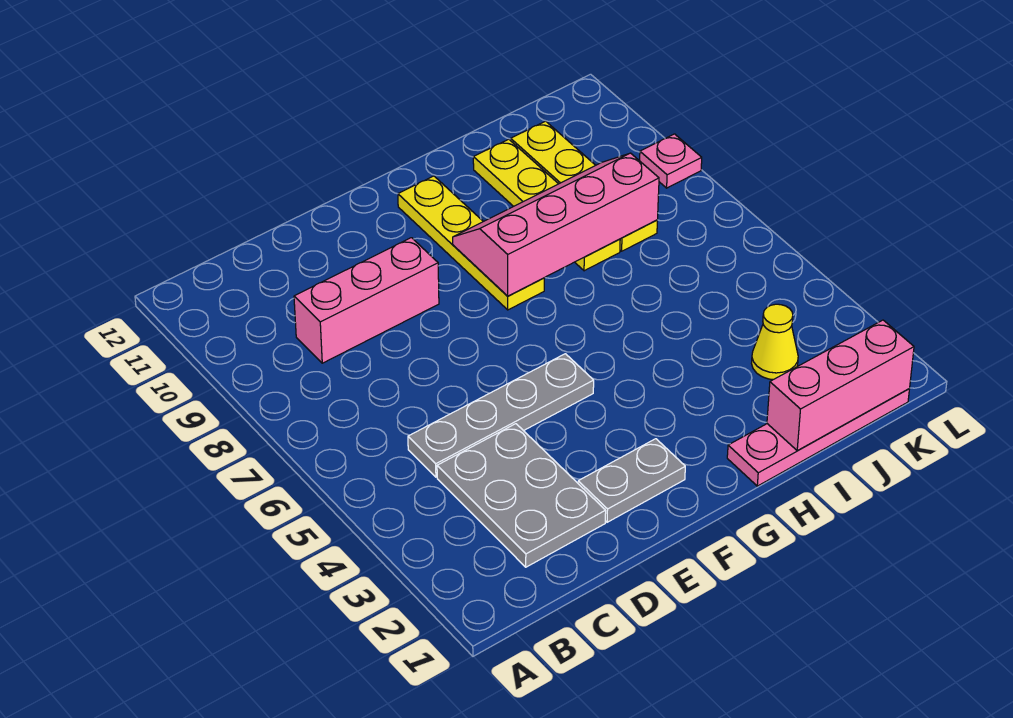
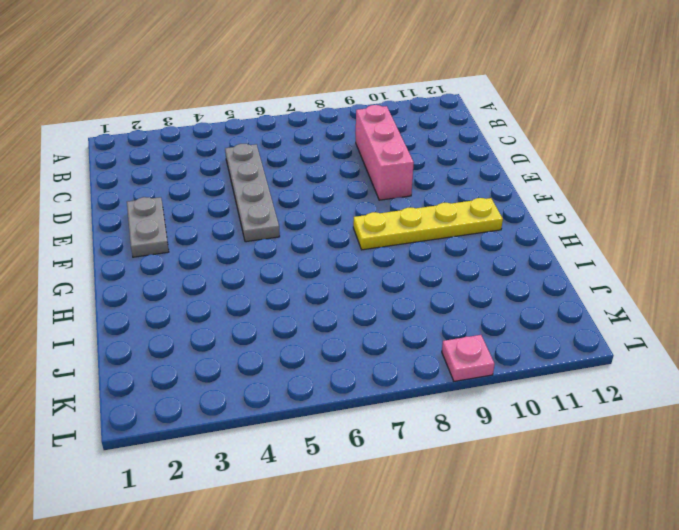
none -> grey 2x3 plate [437,424,606,567]
none -> pink 1x4 plate [727,389,909,486]
none -> yellow 1x4 plate [473,139,620,271]

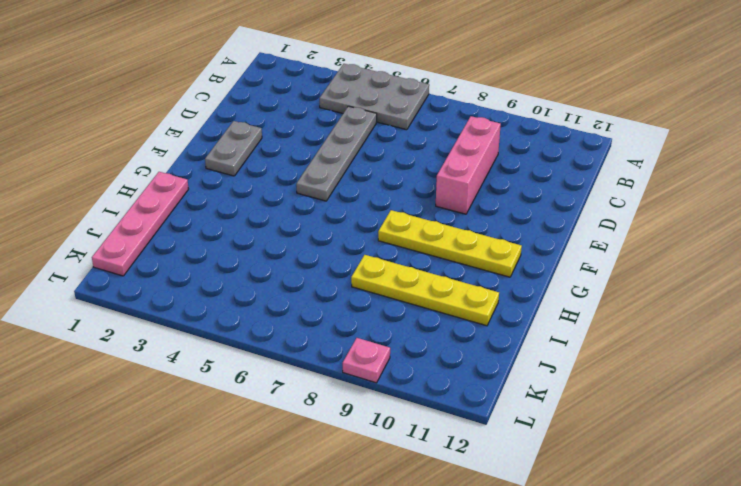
grey 2x3 plate [320,64,429,130] -> grey 2x3 plate moved to [437,424,606,567]
none -> yellow 1x1 cone [751,304,798,380]
none -> yellow 1x4 plate [511,121,657,251]
none -> pink 2x4 slope [453,153,659,296]

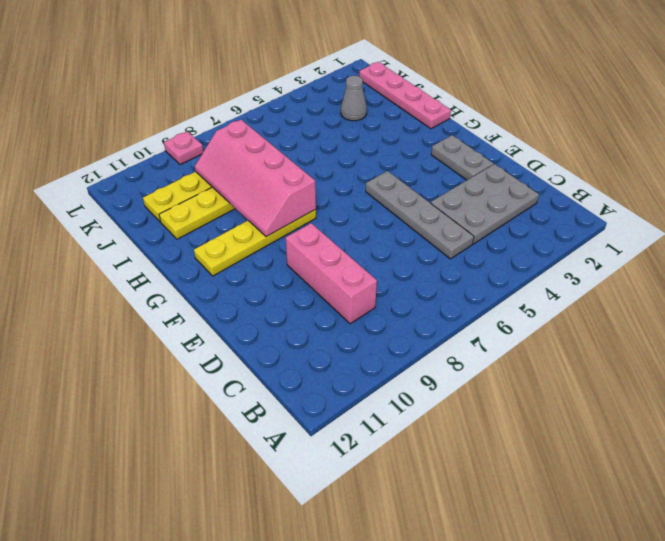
grey 1x1 cone [341,76,367,121] -> yellow 1x1 cone [751,304,798,380]
none -> pink 1x3 brick [767,320,914,450]

